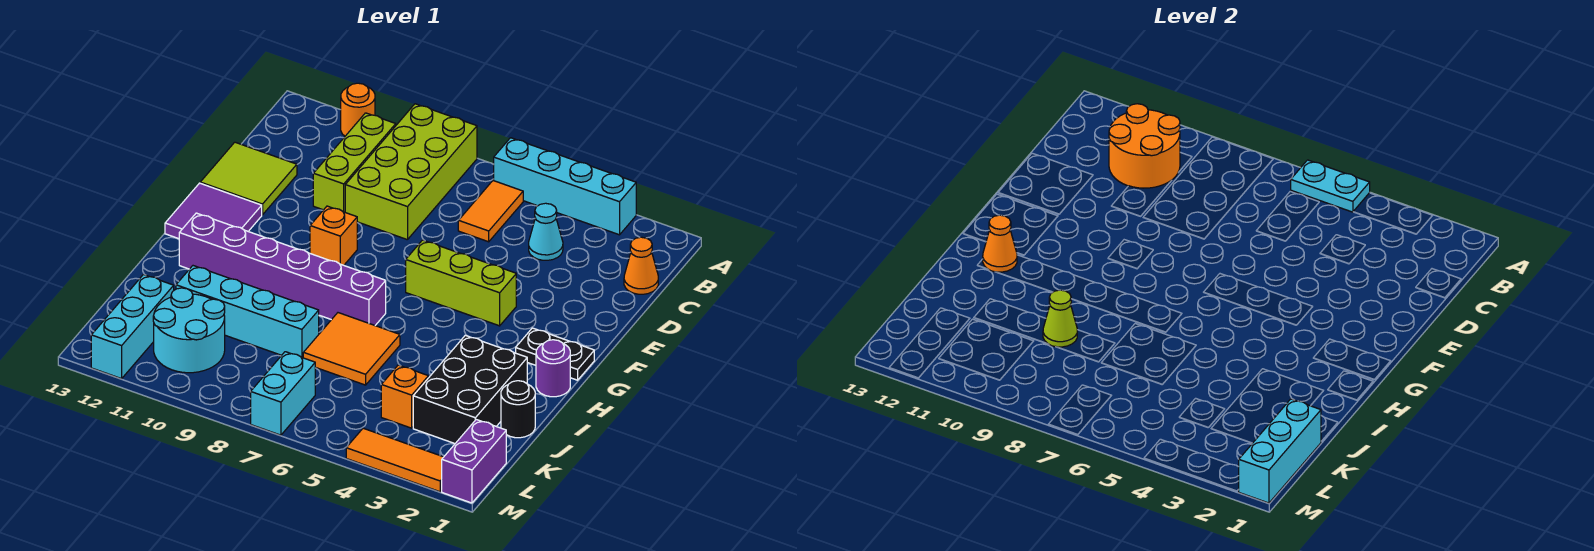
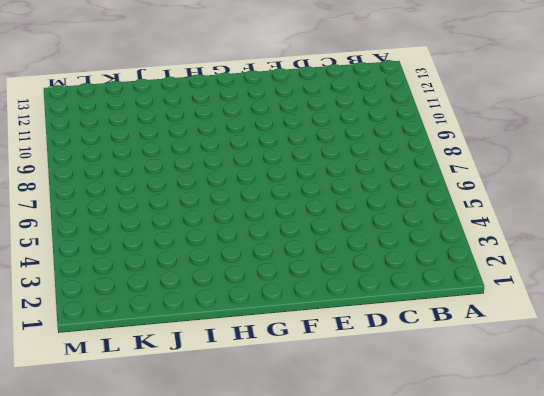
none -> cyan 1x4 brick [494,138,636,235]
none -> lime 2x4 brick [345,104,477,240]
none -> orange 1x1 round brick [341,83,375,136]

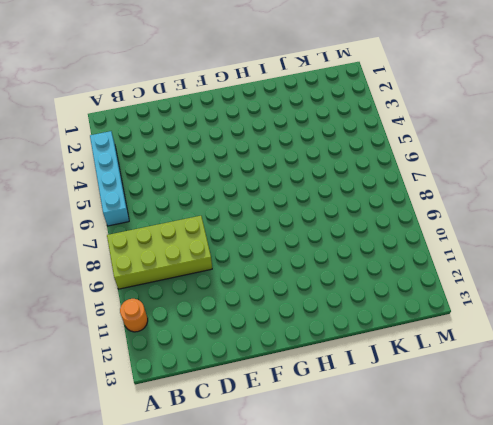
none -> orange 1x2 tile [458,180,523,242]
none -> lime 1x3 brick [313,113,396,212]
none -> orange 1x1 cone [624,237,658,294]

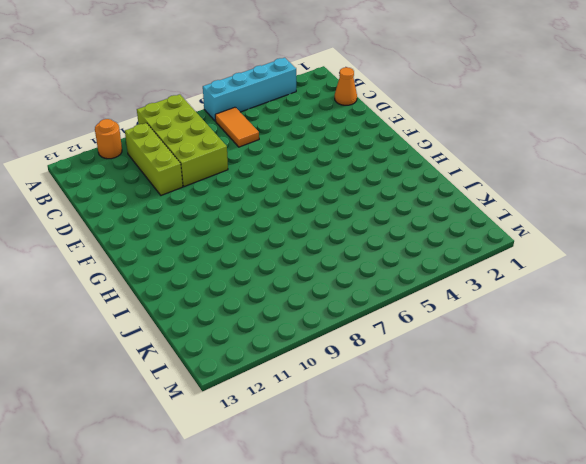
none -> cyan 1x1 cone [529,203,563,260]
none -> lime 2x2 tile [200,142,297,215]
none -> lime 1x3 brick [406,240,516,326]

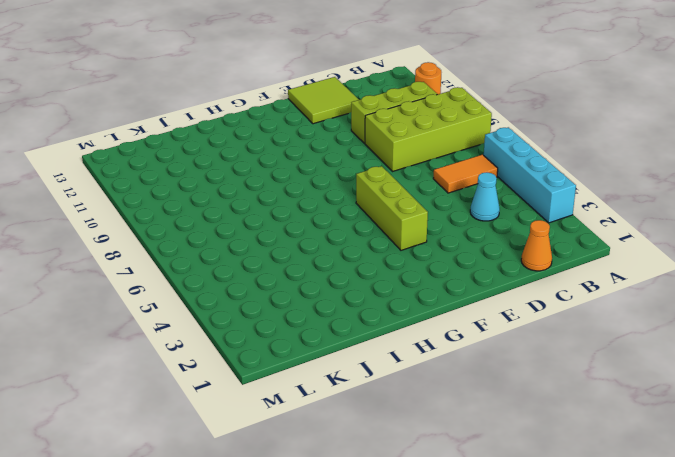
none -> orange 1x1 brick [310,206,357,265]
none -> purple 2x2 tile [165,183,262,239]
none -> black 1x2 plate [516,328,594,380]

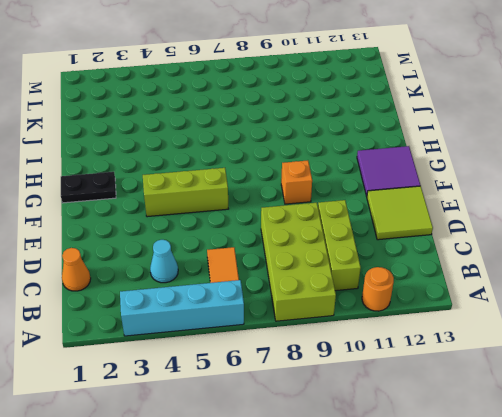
none -> purple 1x1 round brick [536,340,570,397]
none -> purple 1x6 brick [179,213,386,325]
none -> black 2x3 brick [413,335,527,444]

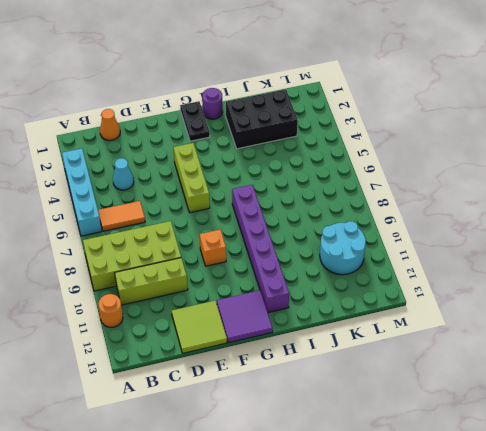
none -> orange 2x2 tile [303,313,400,385]
none -> black 1x1 round brick [501,381,535,438]
none -> cyan 1x4 brick [176,266,319,358]

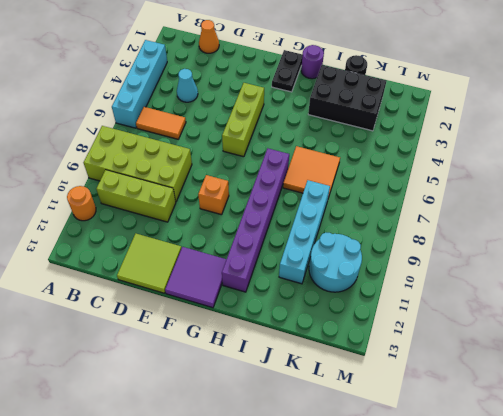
none -> orange 1x1 brick [381,365,428,428]
none -> cyan 1x3 brick [91,275,174,379]
none -> purple 1x2 brick [442,420,506,503]

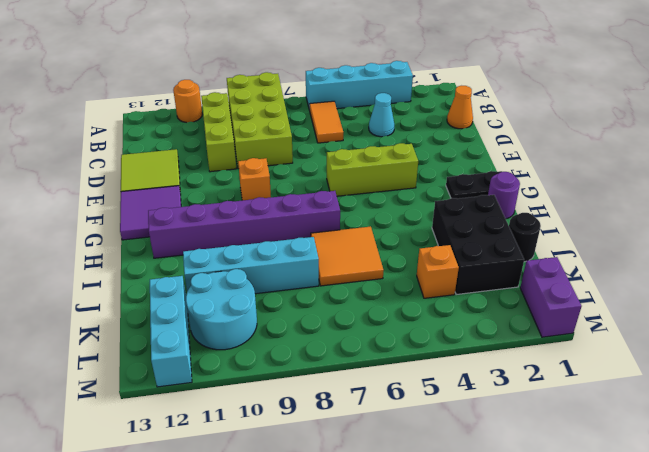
none -> cyan 1x2 brick [251,352,315,435]
none -> orange 1x3 tile [346,428,443,492]
none -> cyan 1x2 plate [1291,160,1370,212]

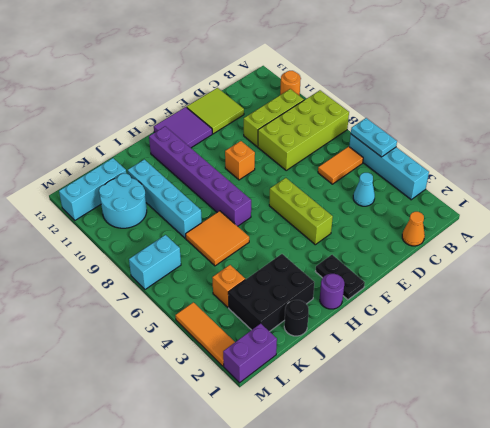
none -> orange 2x2 round brick [1109,104,1180,188]
none -> orange 1x1 cone [983,215,1017,272]
none -> lime 1x1 cone [1043,290,1077,347]

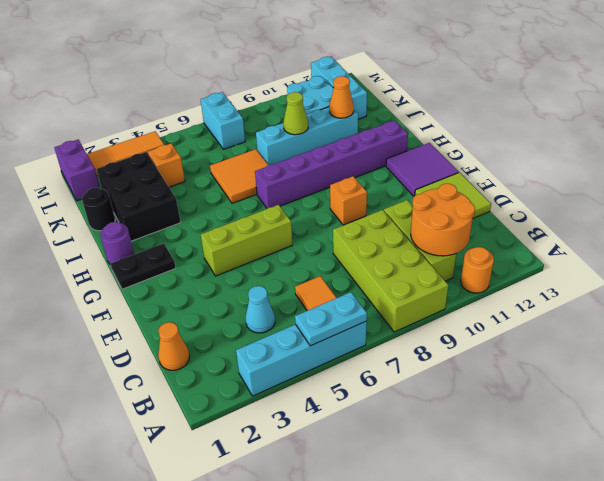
orange 1x1 cone [329,76,354,118] -> orange 1x1 cone moved to [983,215,1017,272]
none -> cyan 1x3 brick [1238,399,1321,503]

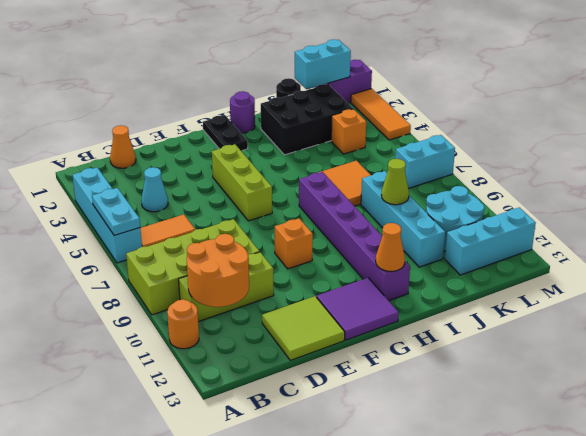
cyan 1x2 brick [295,39,351,89] -> cyan 1x3 brick [1238,399,1321,503]

